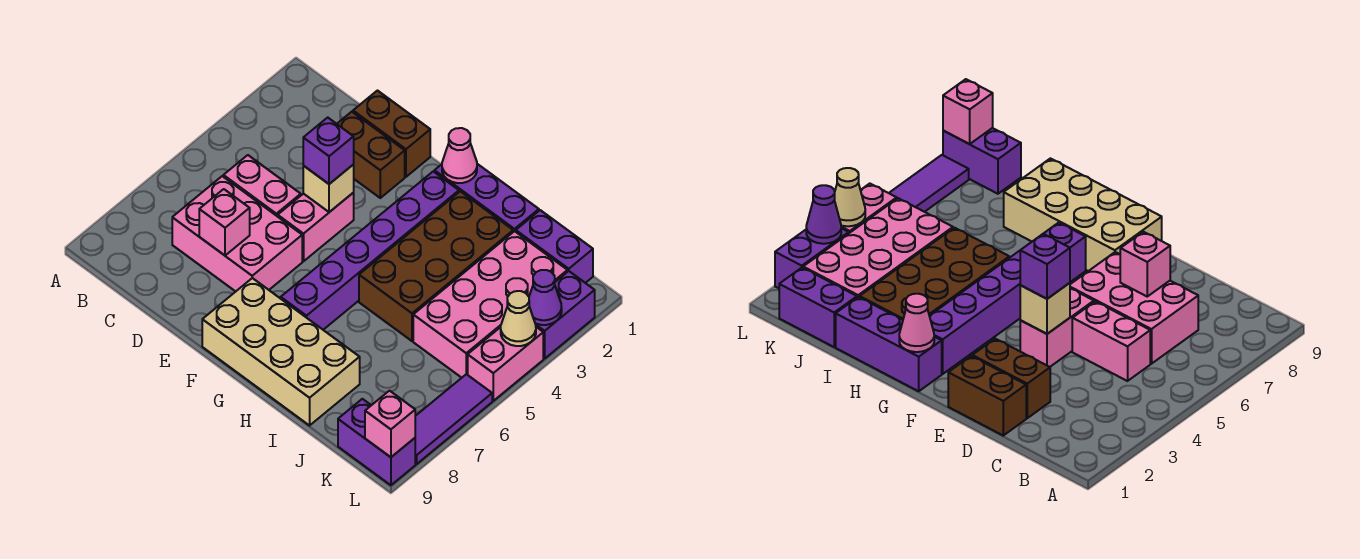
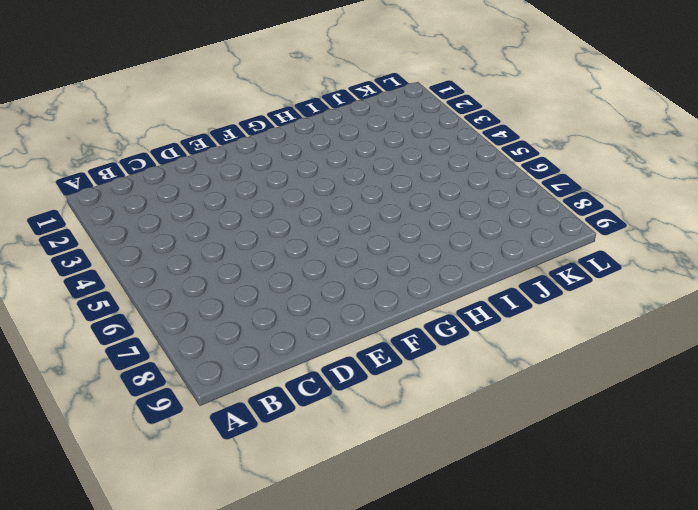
none -> pink 1x2 brick [223,155,301,216]
none -> pink 2x3 brick [172,176,302,291]
none -> brown 1x2 brick [353,91,430,177]

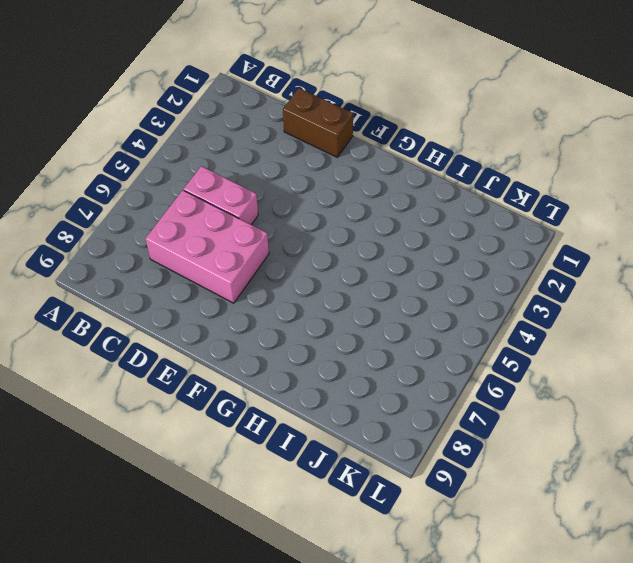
none -> brown 1x2 brick [337,112,405,198]
none -> pink 1x2 brick [278,193,354,261]
none -> tan 2x4 brick [202,278,360,425]

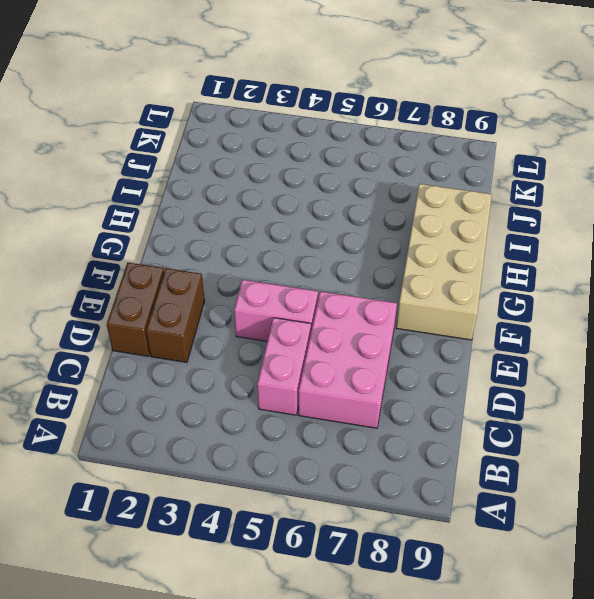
none -> purple 1x3 brick [434,164,539,232]
none -> purple 1x6 brick [281,171,459,330]
none -> brown 2x4 brick [359,191,513,341]

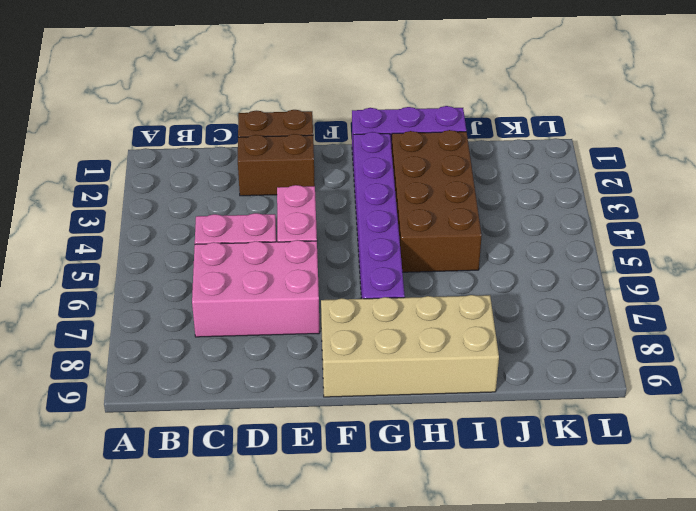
none -> purple 1x2 brick [516,210,593,283]
none -> pink 2x4 brick [413,231,568,378]
none -> purple 1x2 brick [338,399,415,485]

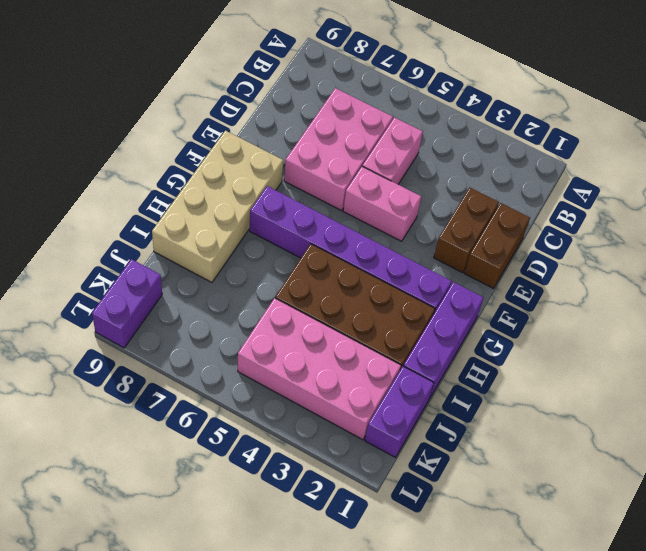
none -> purple 1x2 brick [535,271,595,359]
none -> pink 1x2 brick [468,327,543,401]
none -> purple 1x3 tile [415,374,492,464]

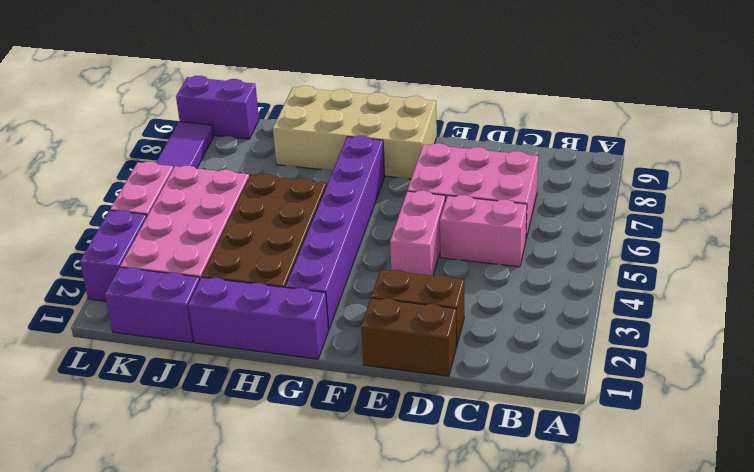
none -> pink 1x1 brick [199,189,250,255]
none -> tan 1x1 brick [303,164,354,212]
none -> pink 1x1 cone [442,128,477,183]

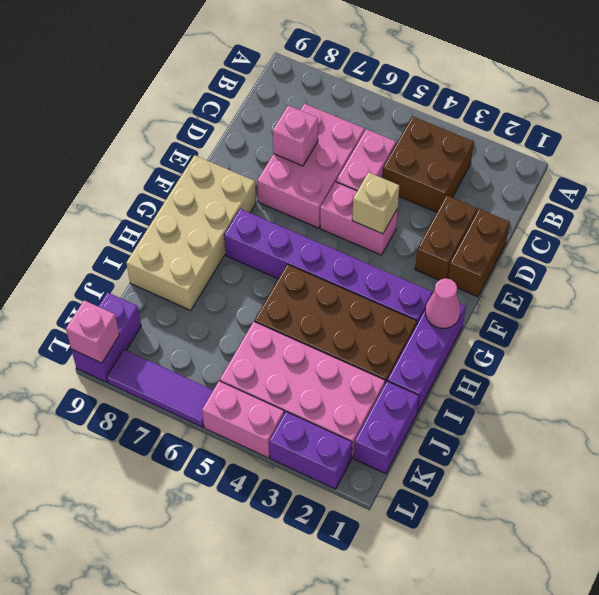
brown 2x2 brick [383,116,474,212] -> none
none -> purple 1x1 cone [529,270,562,325]
none -> tan 1x1 cone [501,291,536,346]
none -> purple 1x1 brick [303,118,354,184]

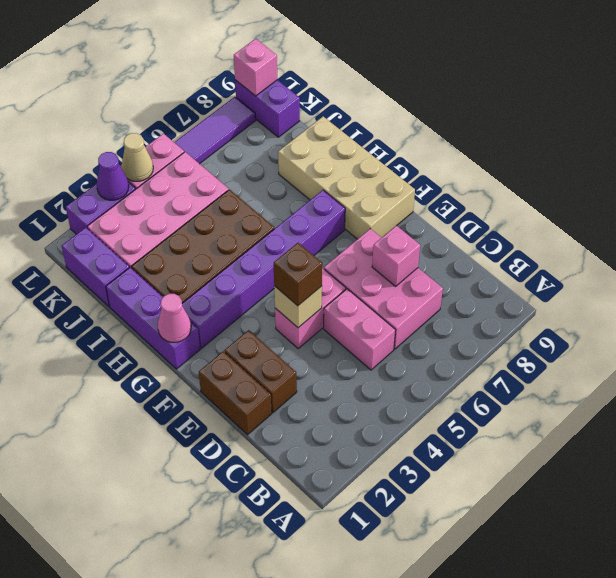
brown 1x1 brick [274,243,322,306] -> purple 1x1 brick [303,118,354,184]

